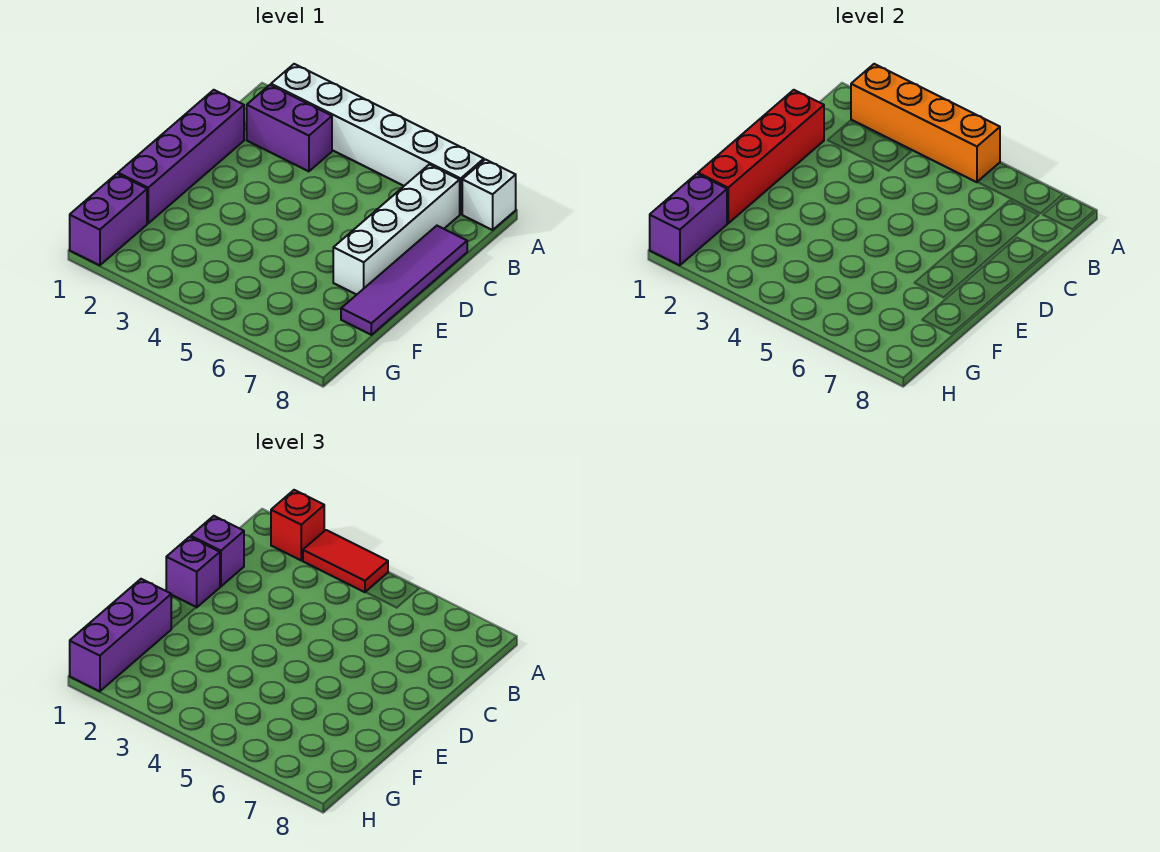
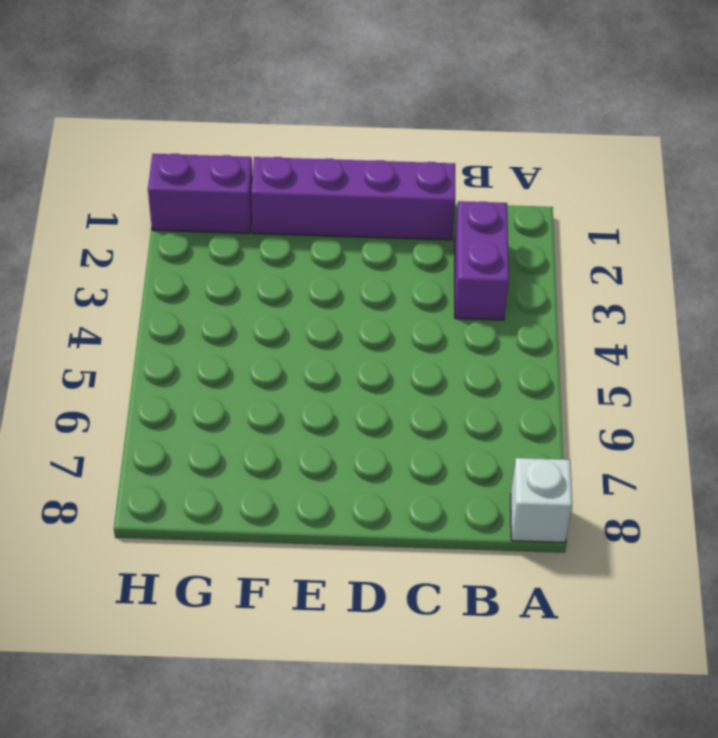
none -> white 1x6 brick [271,64,484,214]
none -> white 1x4 brick [333,165,460,295]
none -> purple 1x4 tile [341,226,467,335]

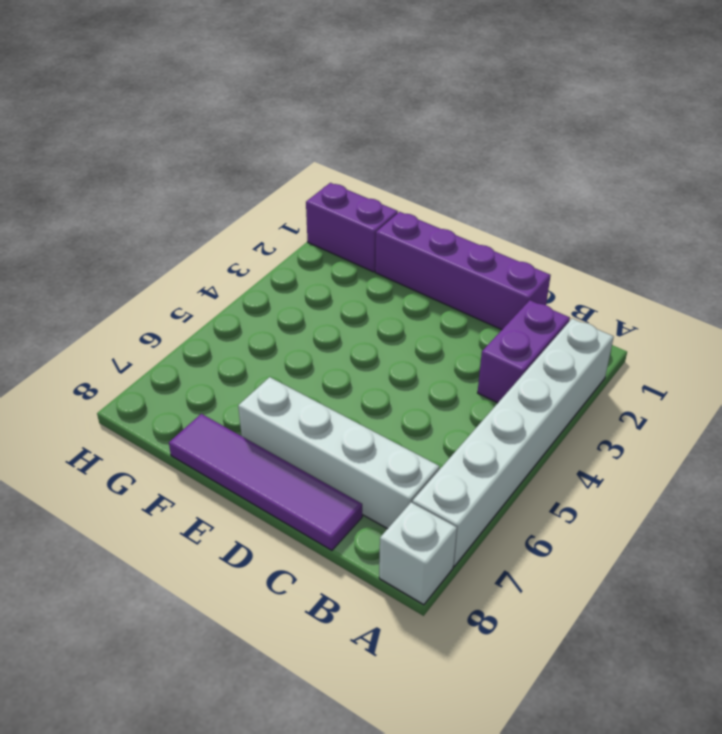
none -> orange 1x4 brick [851,64,1000,182]
none -> red 1x4 brick [698,90,824,223]
none -> purple 1x2 brick [650,174,727,265]

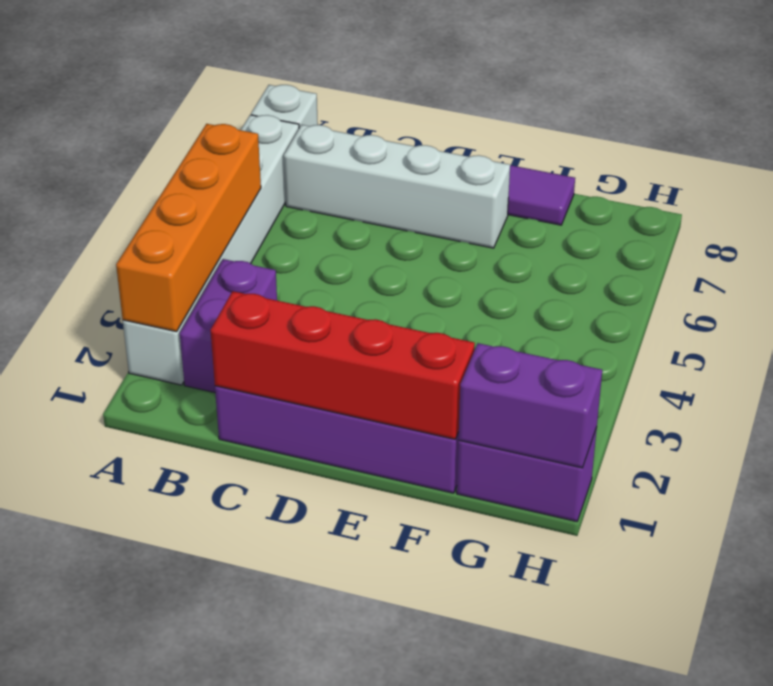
none -> red 1x1 brick [271,490,324,560]
none -> red 1x2 tile [303,530,388,592]
none -> purple 1x1 brick [191,516,244,586]

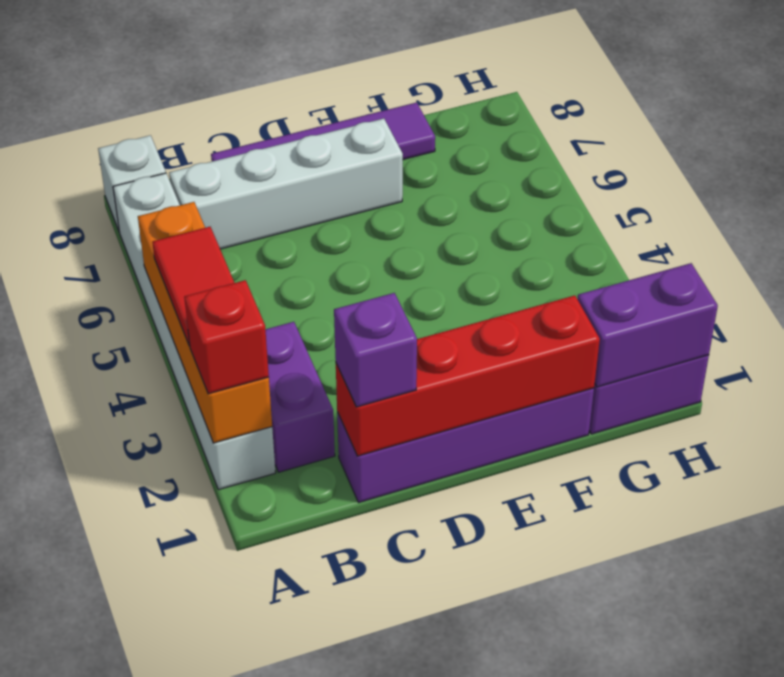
none -> purple 1x1 brick [166,537,220,607]
none -> purple 1x3 brick [70,579,171,691]

